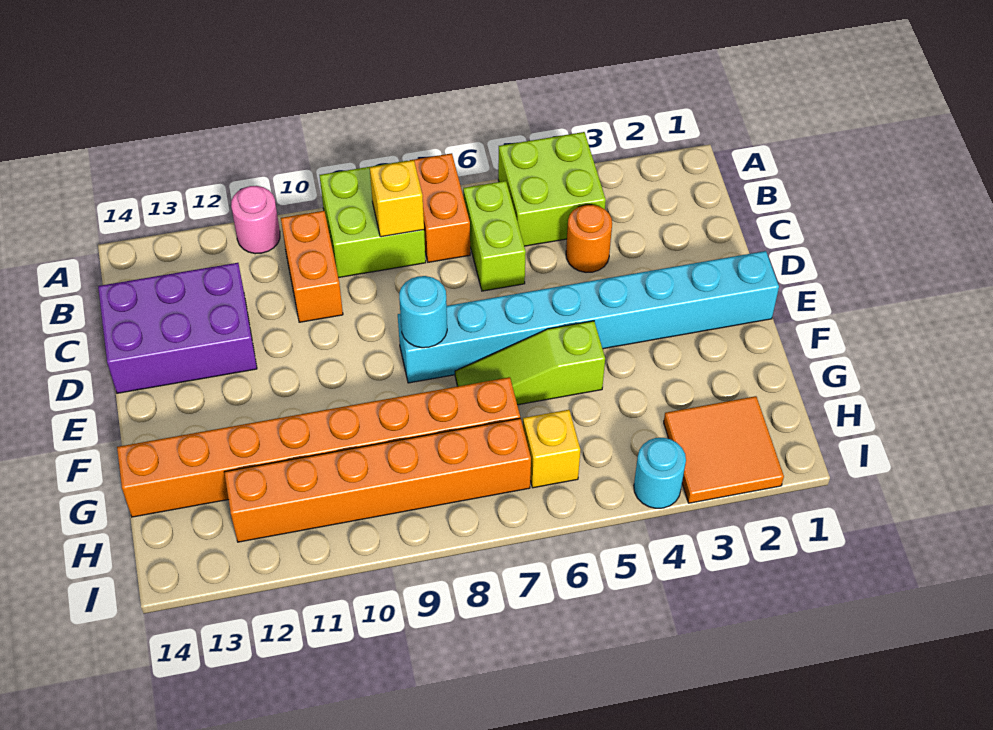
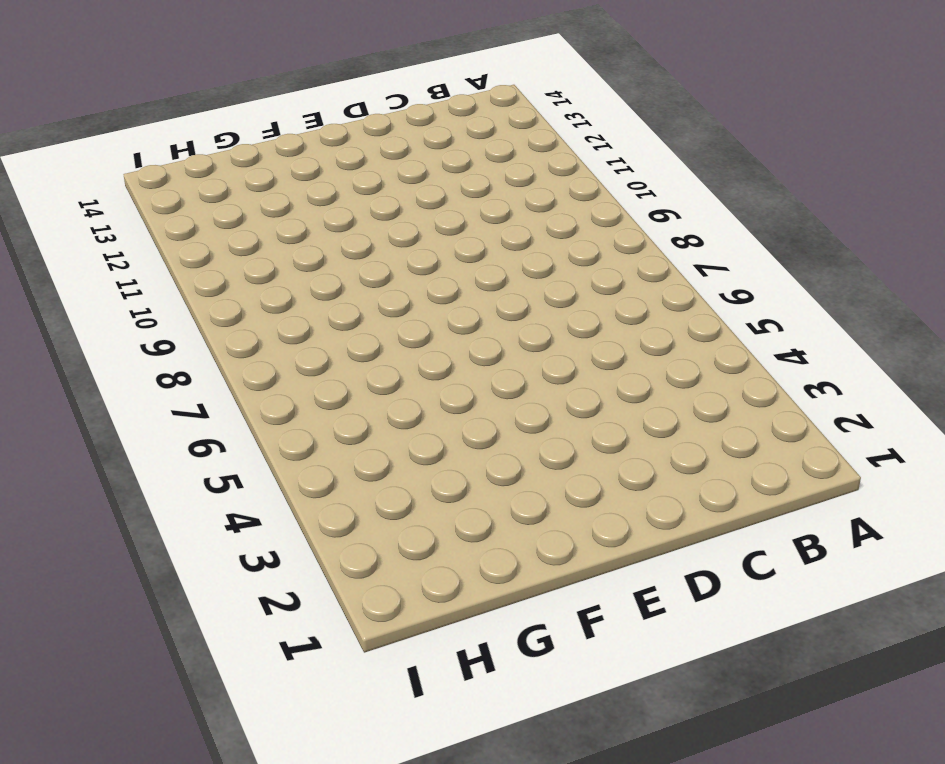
none -> lime 2x2 brick [498,132,606,246]
none -> orange 1x2 brick [410,153,470,262]
none -> lime 2x2 brick [320,161,426,278]

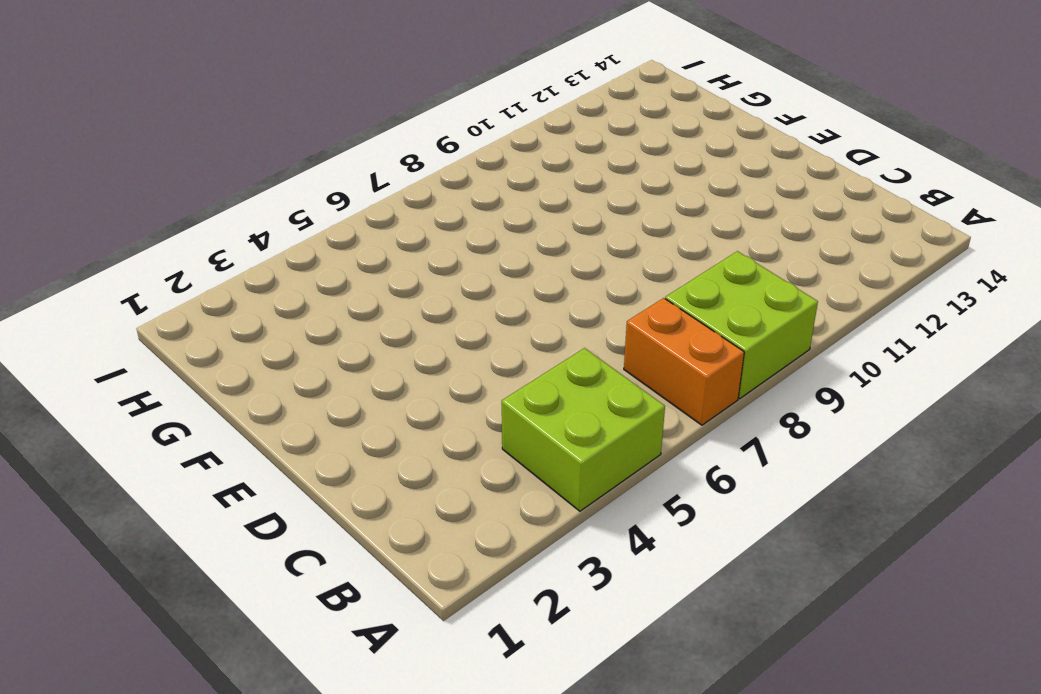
none -> pink 1x1 round brick [231,186,280,254]
none -> lime 1x2 brick [463,181,526,291]
none -> orange 1x2 brick [281,211,343,322]

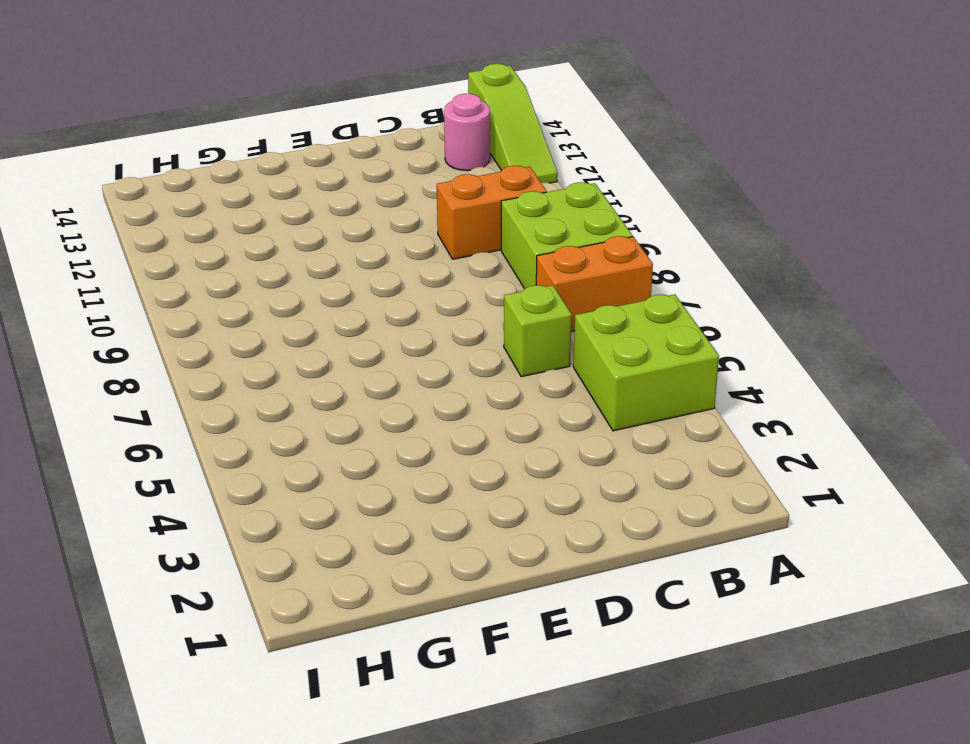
lime 1x3 slope [468,64,558,183] -> lime 1x3 slope turned to [455,321,605,405]
pink 1x1 round brick [444,94,490,171] -> pink 1x1 round brick moved to [231,186,280,254]
lime 1x1 brick [504,285,572,377] -> lime 1x2 brick [463,181,526,291]
none -> orange 1x1 round brick [566,205,612,272]
none -> purple 2x3 brick [98,263,257,393]
none -> cyan 1x8 brick [398,251,779,383]

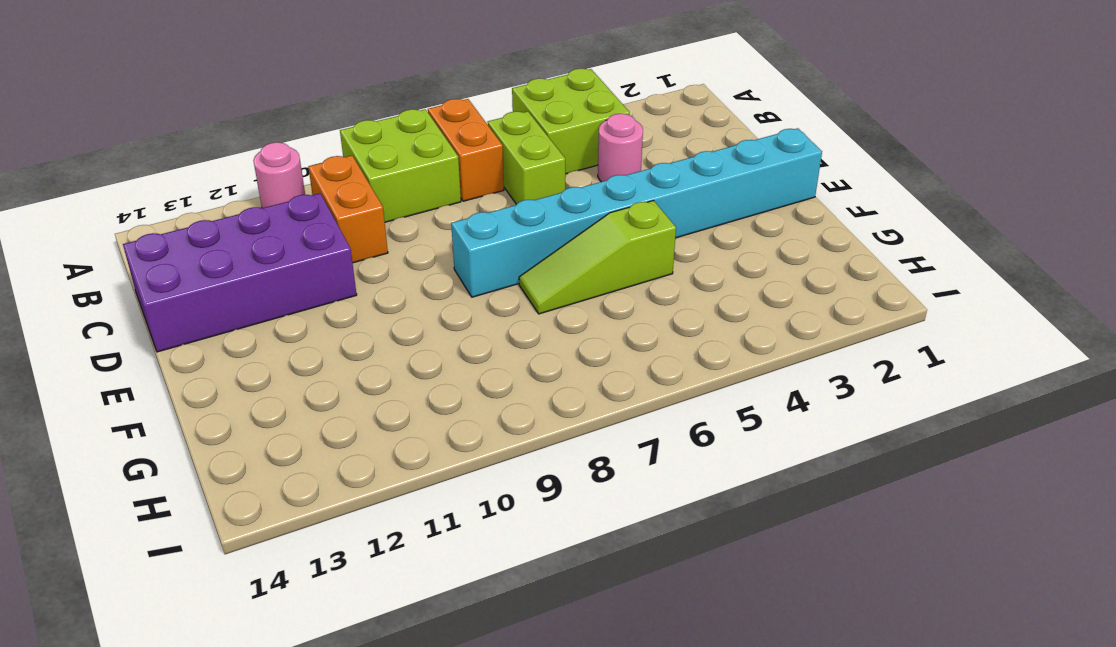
pink 1x1 round brick [598,114,643,182] -> orange 1x1 round brick [566,205,612,272]
purple 2x4 brick [123,193,357,352] -> purple 2x3 brick [98,263,257,393]
none -> orange 1x8 brick [117,377,520,517]
none -> orange 2x2 tile [664,396,784,503]
none -> yellow 1x1 brick [523,410,580,488]

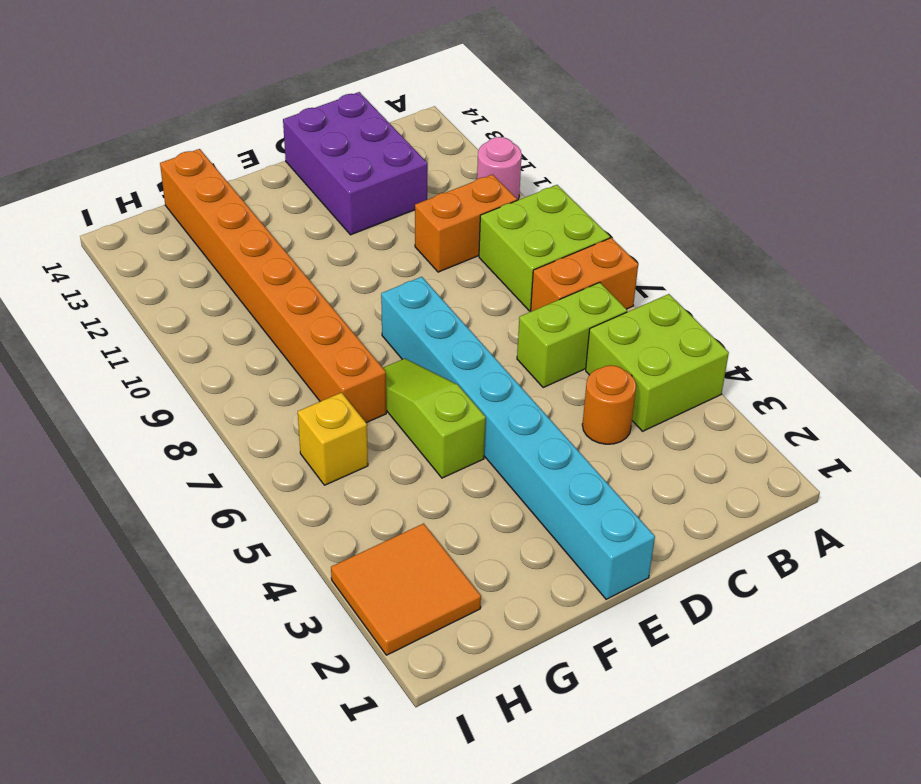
none -> orange 1x6 brick [224,418,531,542]
none -> cyan 1x1 round brick [634,438,686,508]
none -> yellow 1x1 brick [370,160,424,237]

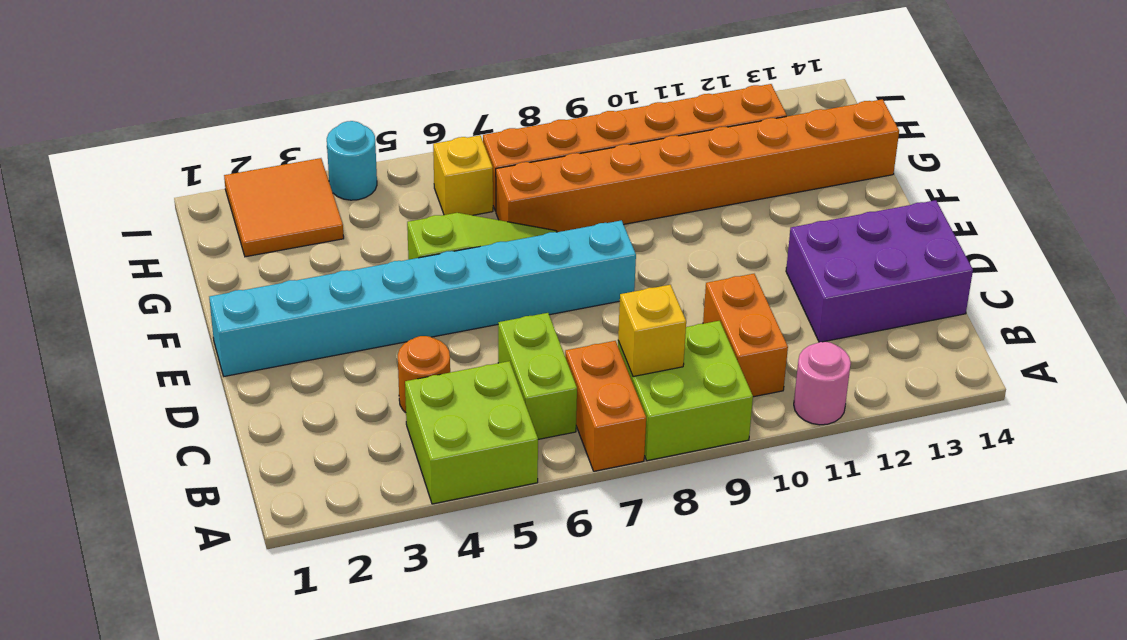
none -> cyan 1x1 round brick [399,276,447,348]

